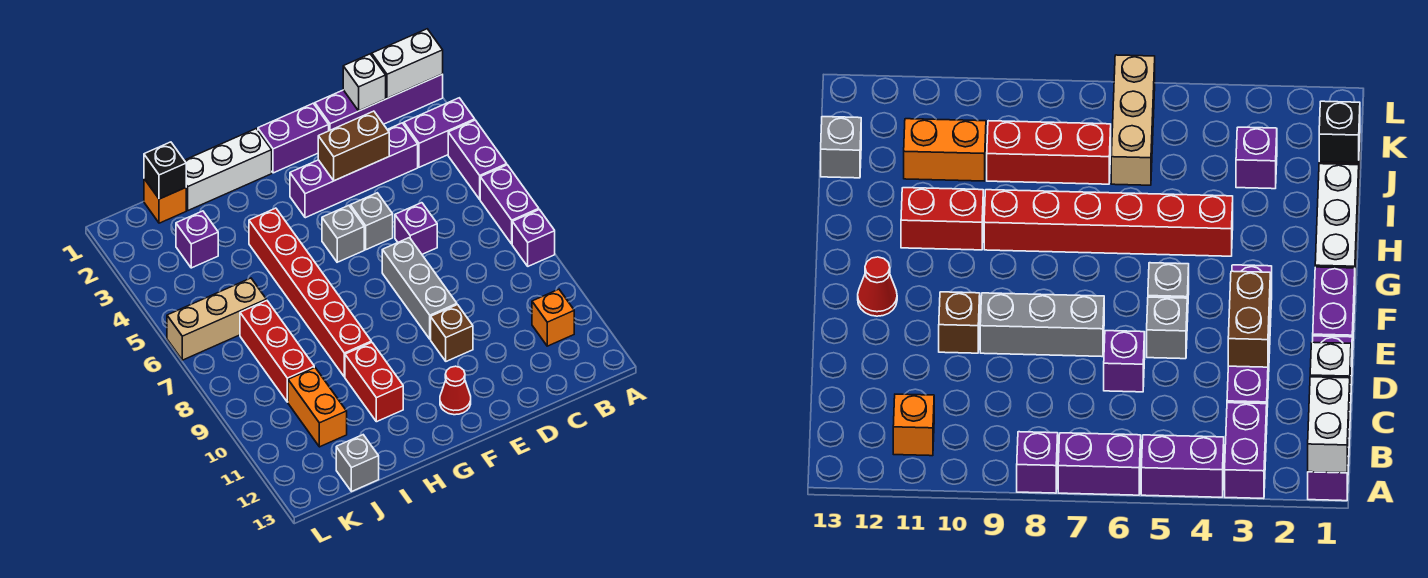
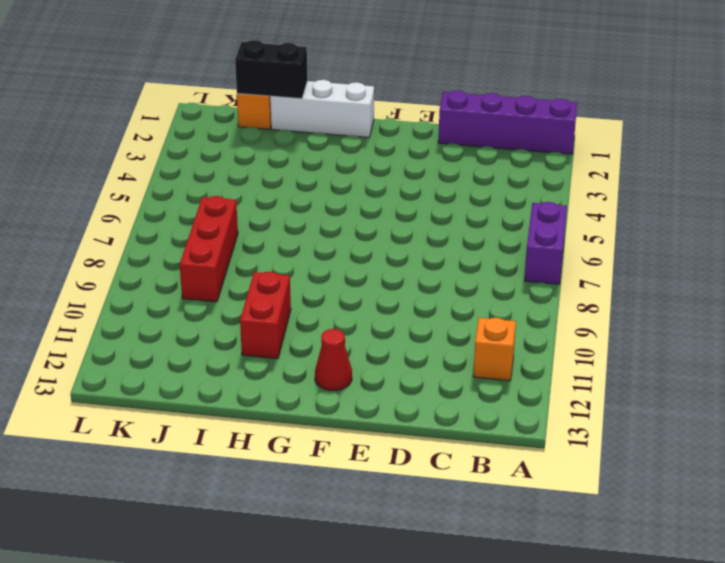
black 1x2 brick [235,40,307,99] -> black 1x1 brick [144,142,186,199]
none -> purple 1x2 brick [404,98,475,167]
none -> purple 1x2 brick [448,120,507,199]
none -> purple 1x1 brick [512,210,555,266]

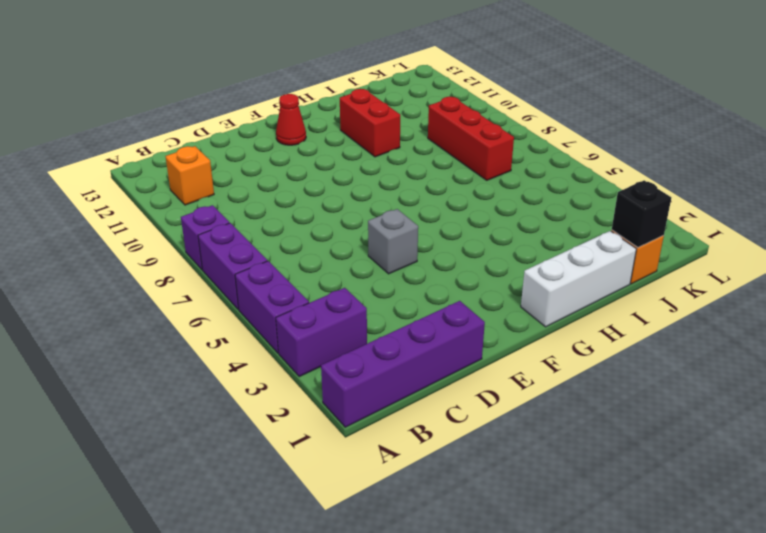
none -> purple 1x4 brick [290,123,418,218]
none -> purple 1x1 brick [395,203,437,254]
none -> purple 1x2 brick [258,103,329,173]

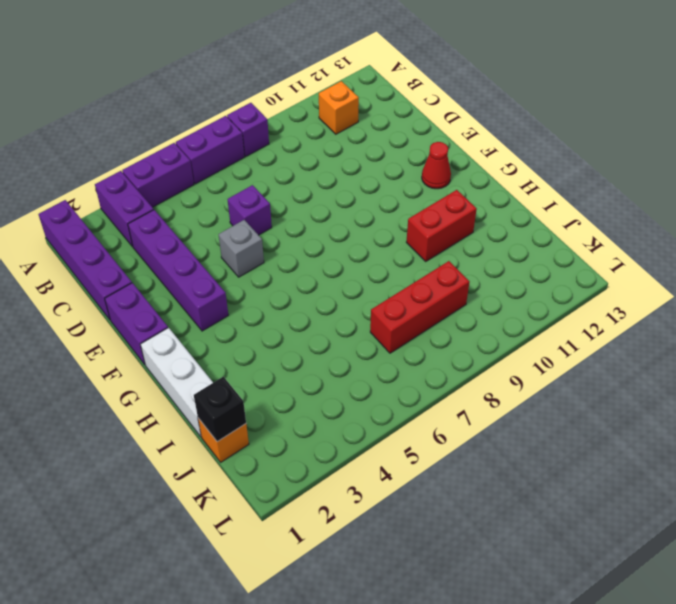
none -> grey 1x3 brick [382,238,457,339]
none -> brown 1x1 brick [431,305,473,361]
none -> grey 1x1 brick [322,205,364,262]

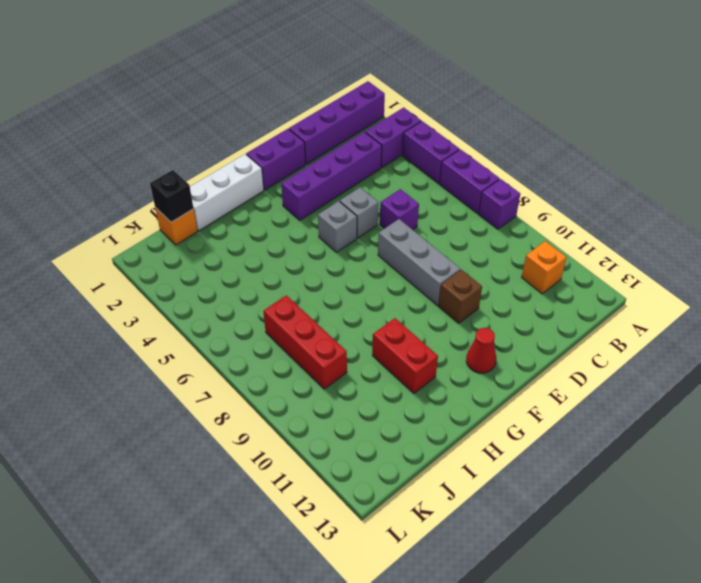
none -> red 1x6 brick [249,208,371,377]
none -> purple 1x1 brick [176,211,218,268]
none -> tan 1x3 brick [167,278,266,360]

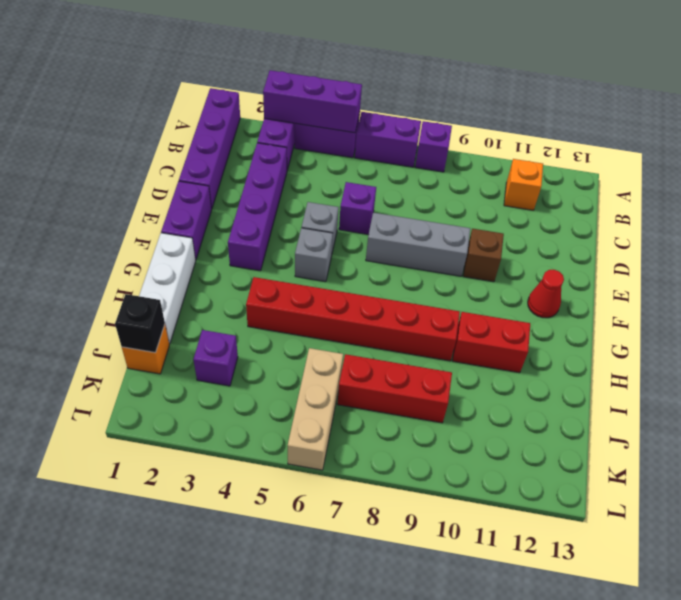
purple 1x3 brick [263,70,362,133] -> none
none -> orange 1x2 brick [288,368,347,447]
none -> grey 1x1 brick [336,435,379,492]
none -> white 1x2 brick [372,29,443,98]

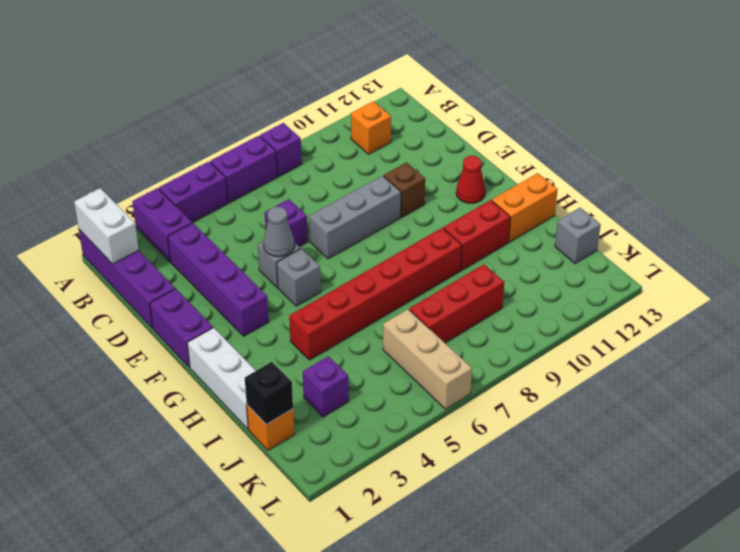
grey 1x1 cone [263,207,294,257] -> none
orange 1x2 brick [492,173,558,242] -> orange 1x2 brick moved to [288,368,347,447]
none -> white 1x1 brick [343,54,386,111]
none -> brown 1x2 brick [318,111,389,181]

